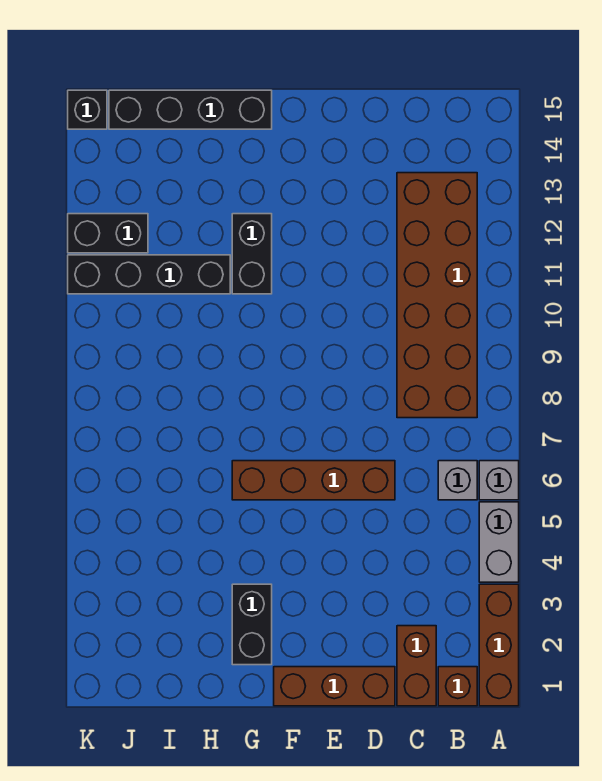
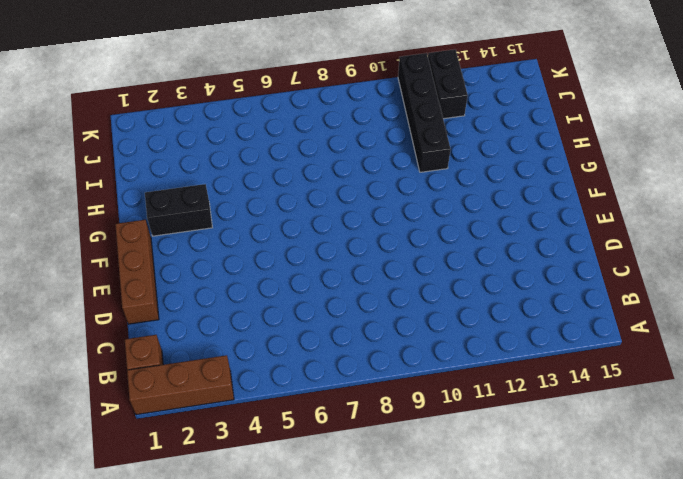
none -> grey 1x2 brick [479,502,519,582]
none -> grey 1x1 brick [479,461,519,500]
none -> grey 1x1 brick [438,461,477,500]

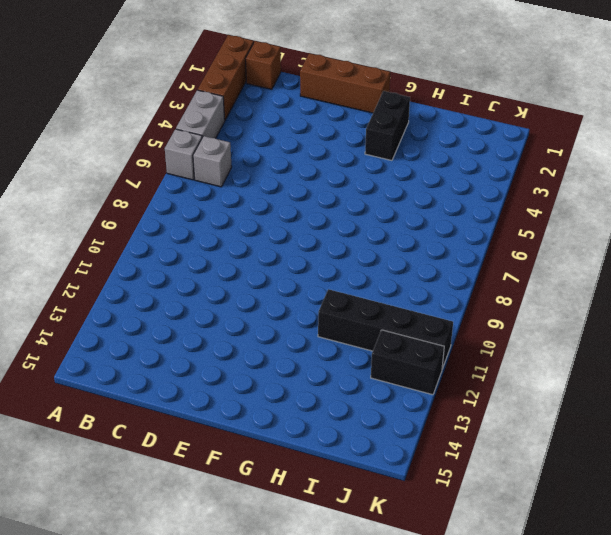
none -> brown 2x6 brick [397,173,477,418]
none -> brown 1x2 brick [397,626,436,706]
none -> brown 1x4 brick [232,461,395,500]

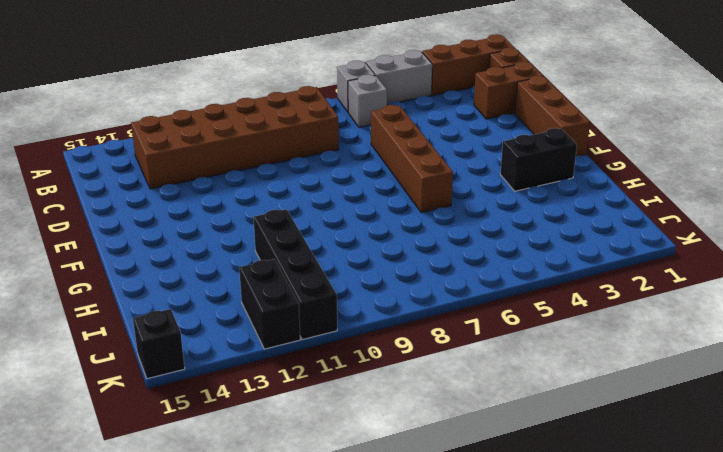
none -> black 1x2 brick [232,214,272,294]
none -> black 1x4 brick [109,90,272,129]

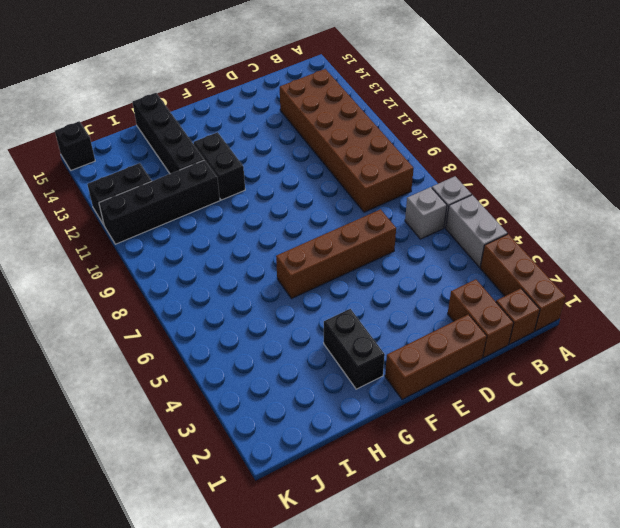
black 1x4 brick [132,93,204,174] -> black 1x4 brick turned to [109,90,272,129]

